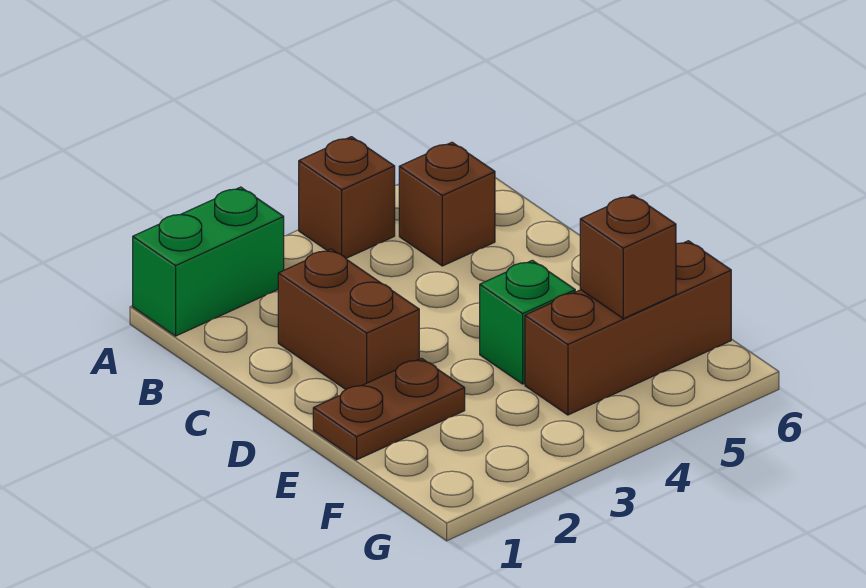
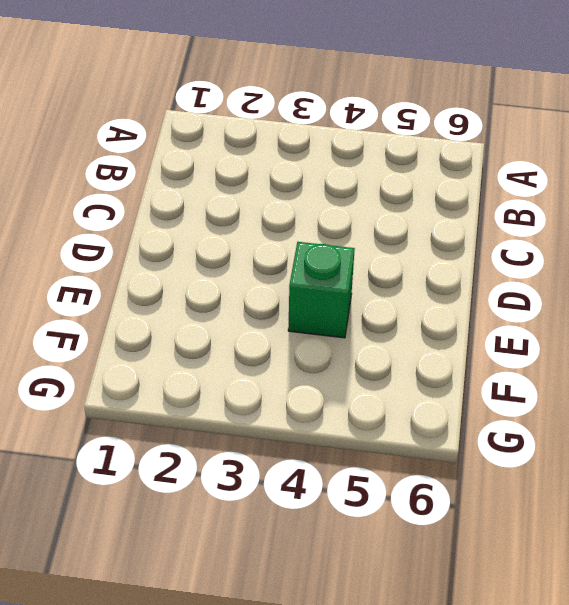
none -> green 1x2 brick [133,187,284,336]
none -> brown 1x1 brick [299,137,395,258]

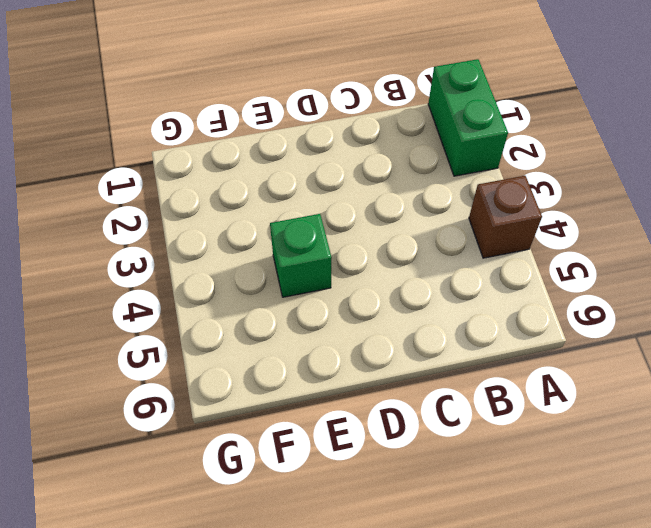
none -> brown 1x1 brick [399,142,495,266]
none -> brown 1x2 brick [278,249,419,389]

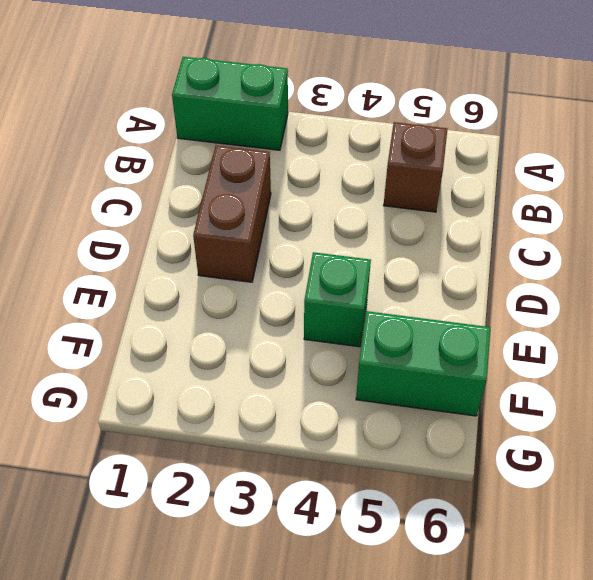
green 1x2 brick [356,311,490,416] -> brown 1x3 brick [525,241,731,415]
none -> brown 1x1 brick [299,137,395,258]
none -> brown 1x2 plate [313,358,465,460]

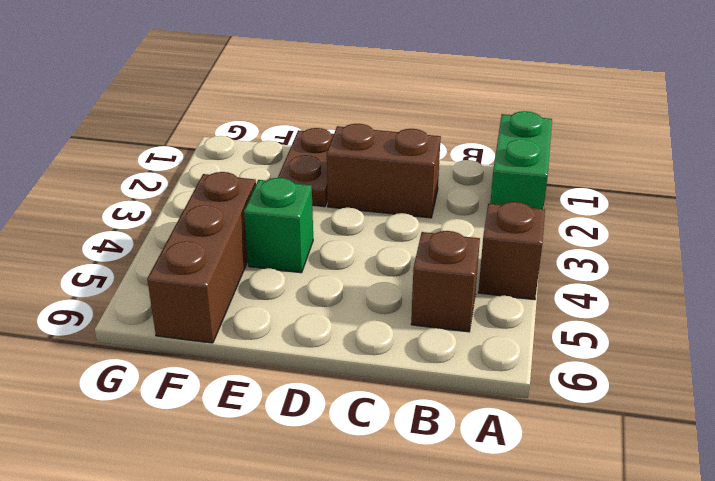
none -> brown 1x1 brick [580,195,676,318]

